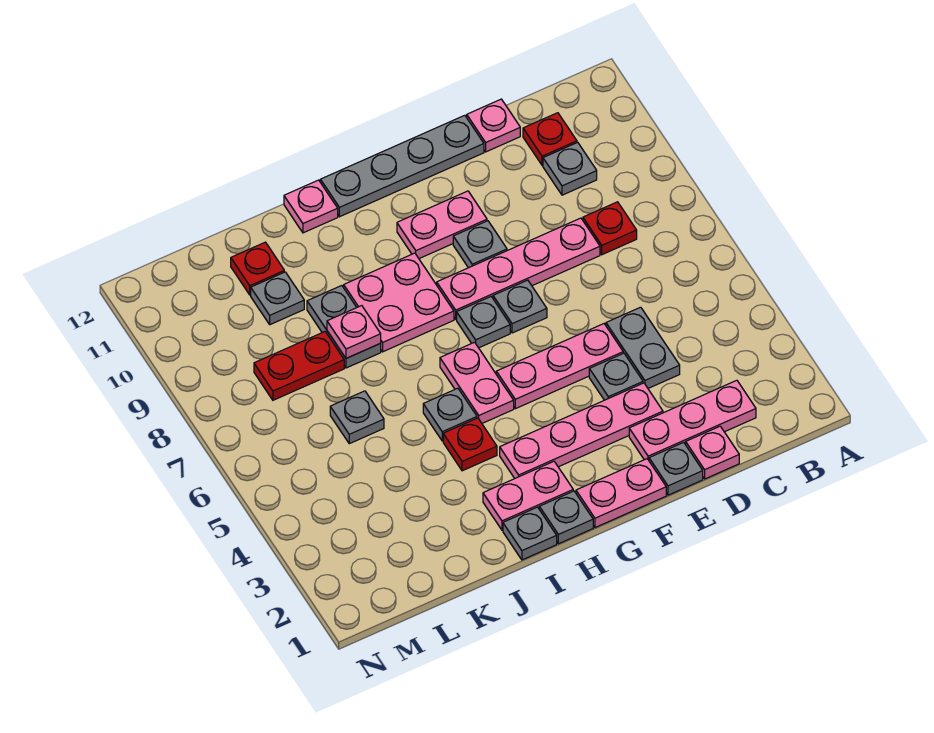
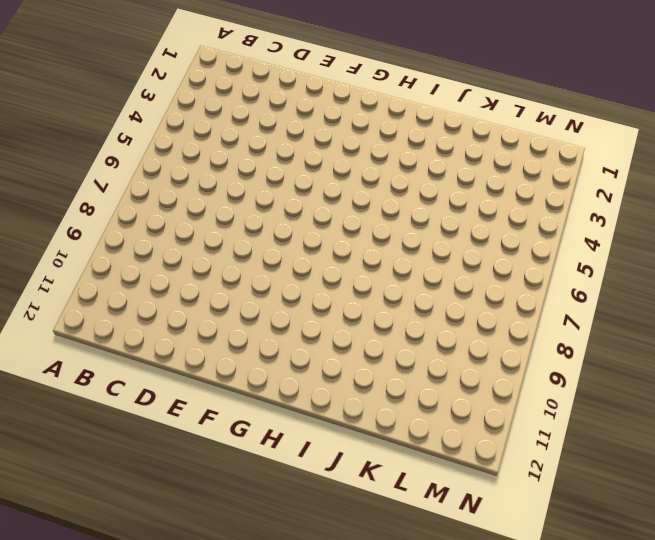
none -> pink 1x3 plate [629,380,756,460]
none -> red 1x1 plate [583,202,637,255]
none -> grey 1x1 plate [543,142,597,195]
none -> red 1x1 plate [523,113,577,165]

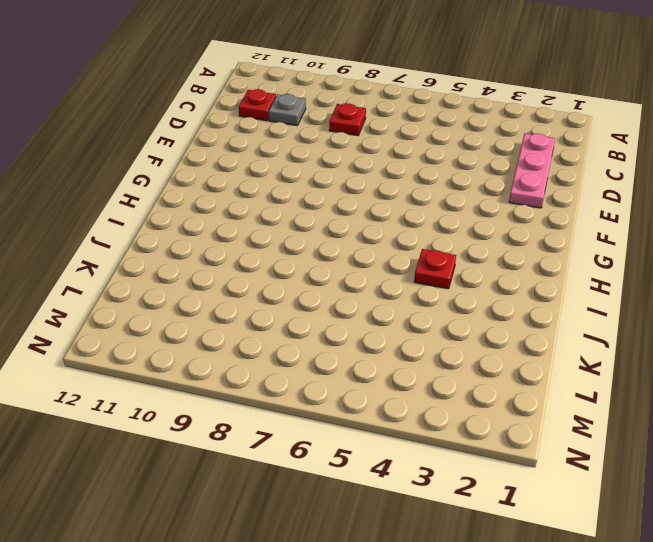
none -> pink 1x1 plate [686,426,739,479]
none -> grey 1x2 plate [606,307,680,388]
none -> pink 1x4 plate [437,218,600,319]
none -> pink 1x1 plate [467,99,520,152]

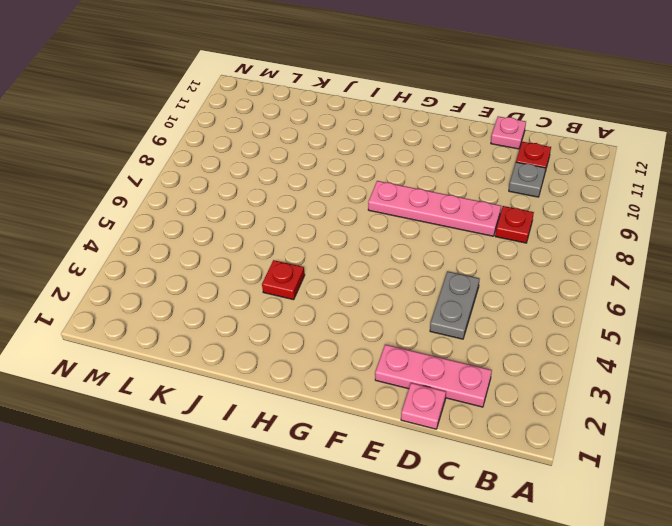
none -> grey 1x1 plate [649,442,703,495]
none -> pink 1x4 plate [500,383,663,478]
none -> grey 1x1 plate [589,353,643,400]
none -> pink 1x3 plate [496,324,623,409]

